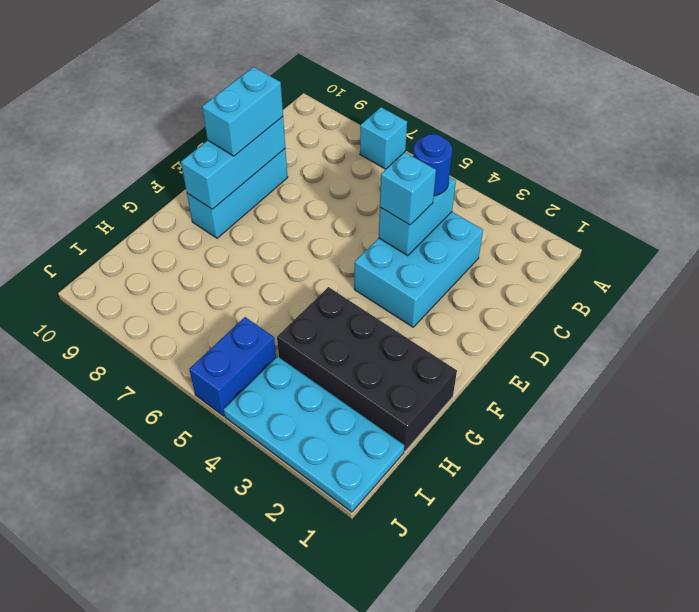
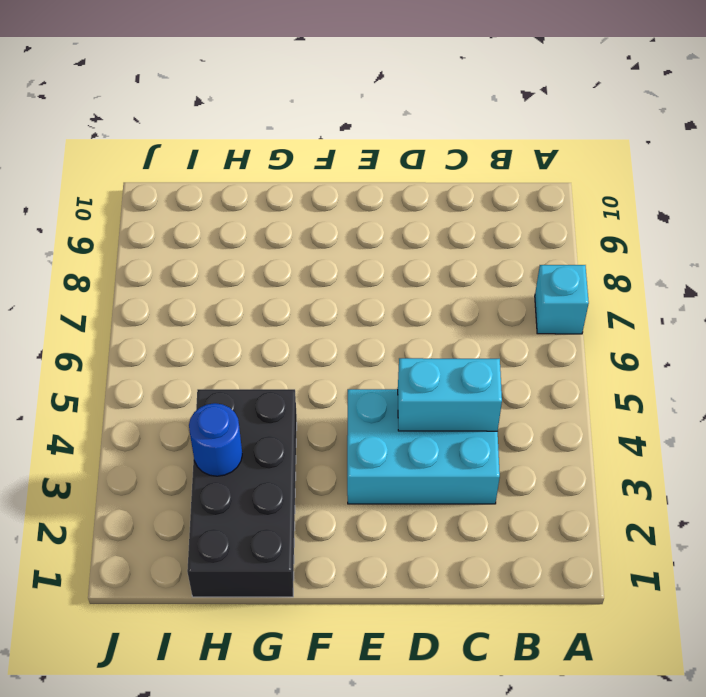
blue 1x1 round brick [189,403,242,476] -> blue 1x1 round brick moved to [413,134,452,196]
none -> cyan 1x3 brick [187,149,288,238]
none -> cyan 2x4 plate [224,356,404,512]

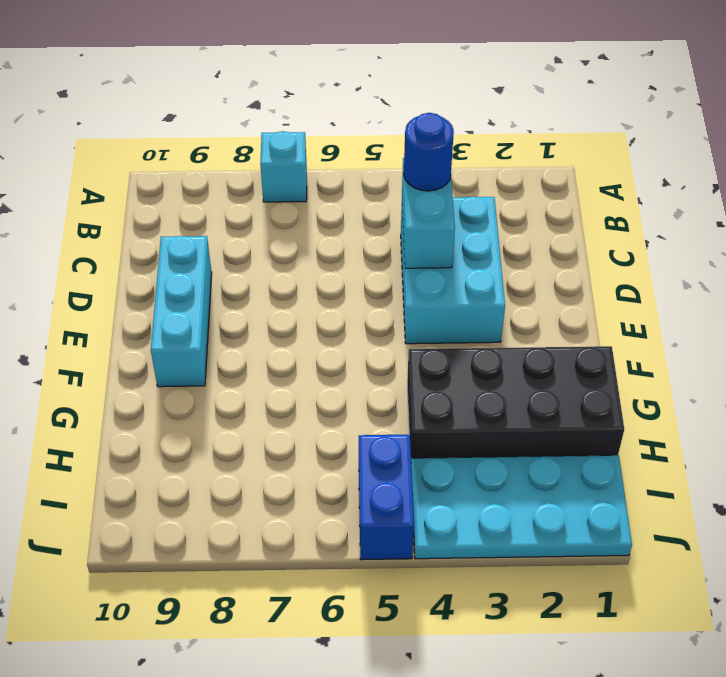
none -> cyan 1x3 brick [181,117,285,209]
none -> cyan 1x1 brick [380,152,436,225]

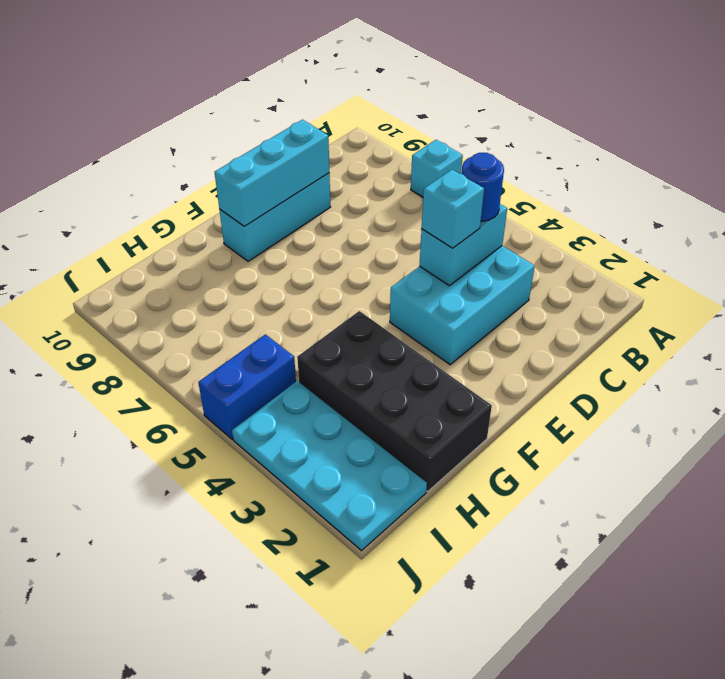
none -> cyan 1x2 brick [202,67,283,156]

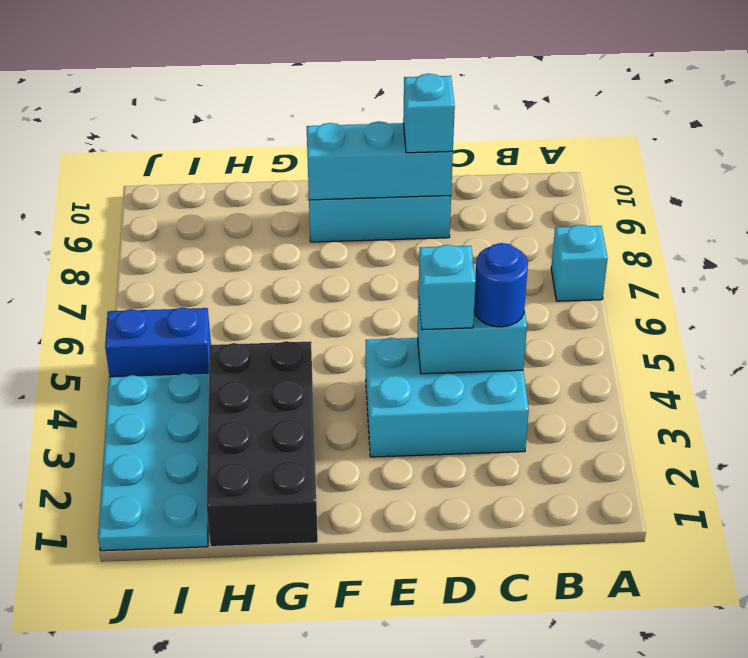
cyan 1x1 brick [403,74,455,153] -> cyan 1x2 brick [202,67,283,156]

